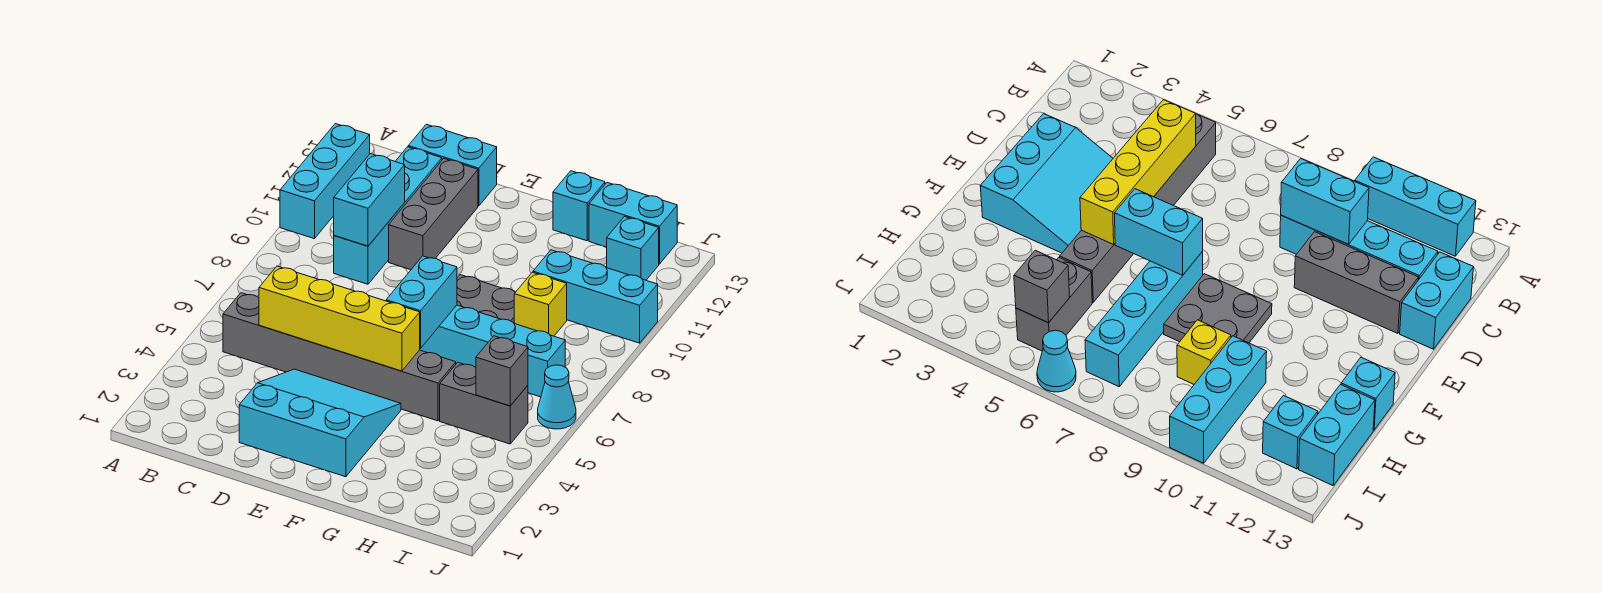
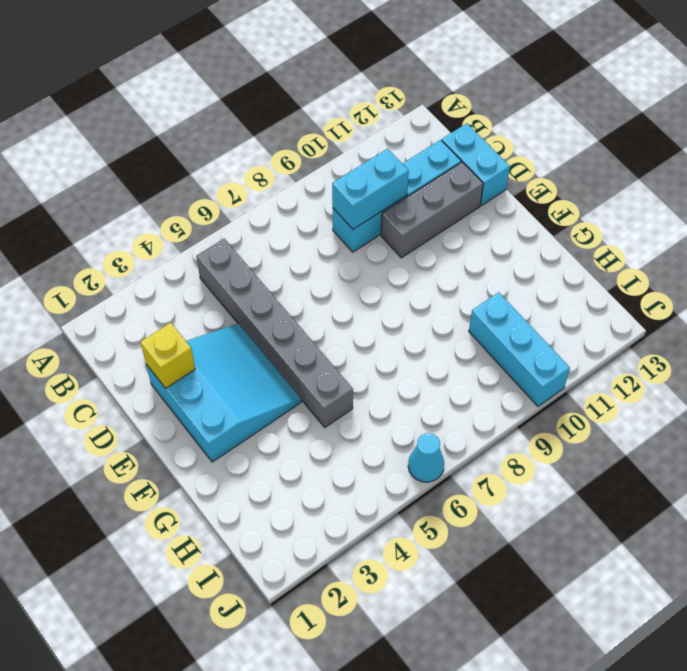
yellow 1x1 brick [141,323,195,388] -> yellow 1x1 brick moved to [514,272,567,336]
none -> cyan 1x3 brick [280,124,370,239]
none -> cyan 1x4 brick [420,305,565,397]
none -> grey 2x2 plate [457,275,515,323]

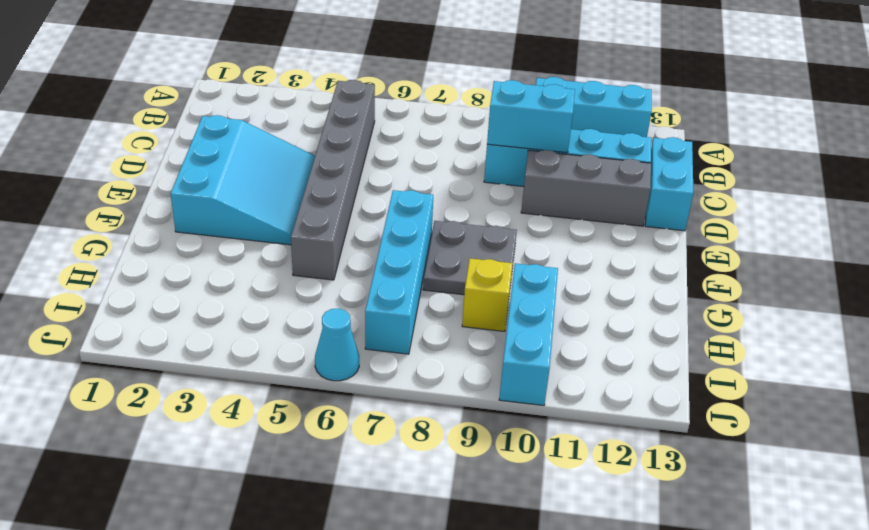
none -> cyan 1x1 brick [553,171,605,241]
none -> grey 1x2 brick [440,362,528,444]
none -> cyan 1x2 brick [589,183,677,264]

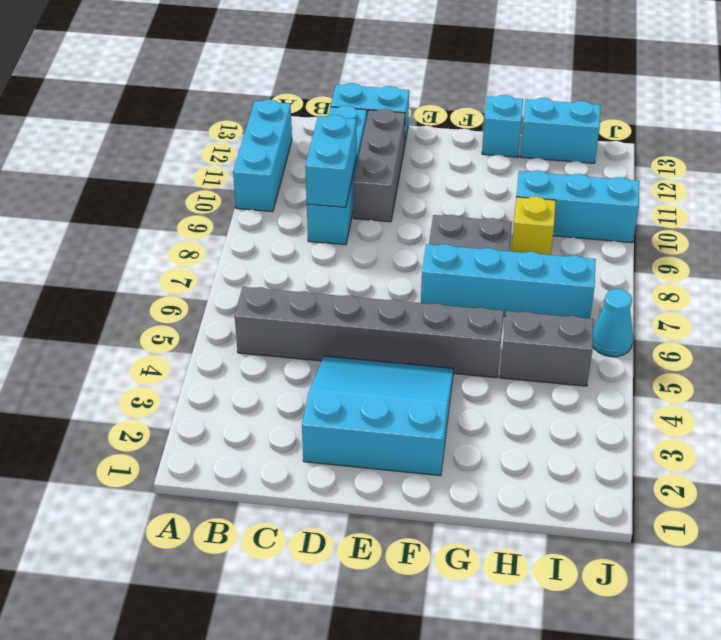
none -> cyan 1x1 brick [607,217,659,280]
none -> yellow 1x4 brick [259,266,420,371]
none -> cyan 1x2 brick [386,256,457,349]

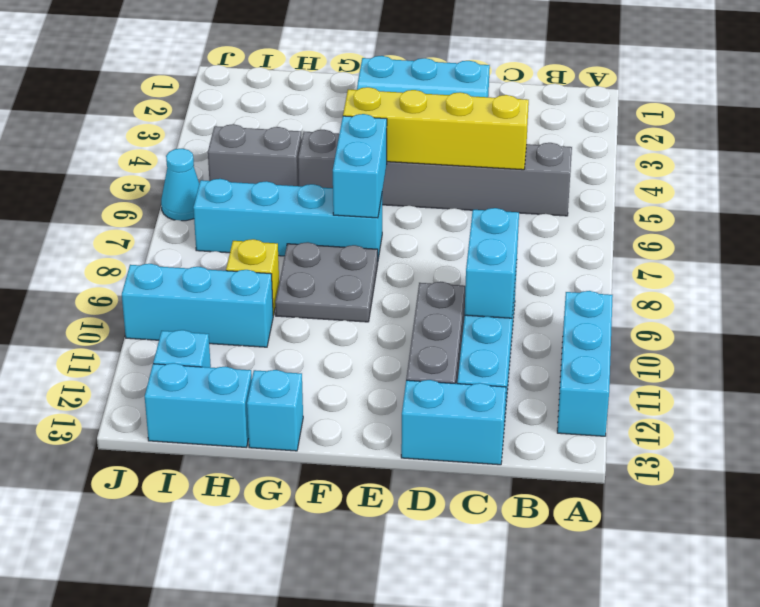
none -> grey 1x1 brick [476,336,528,406]

